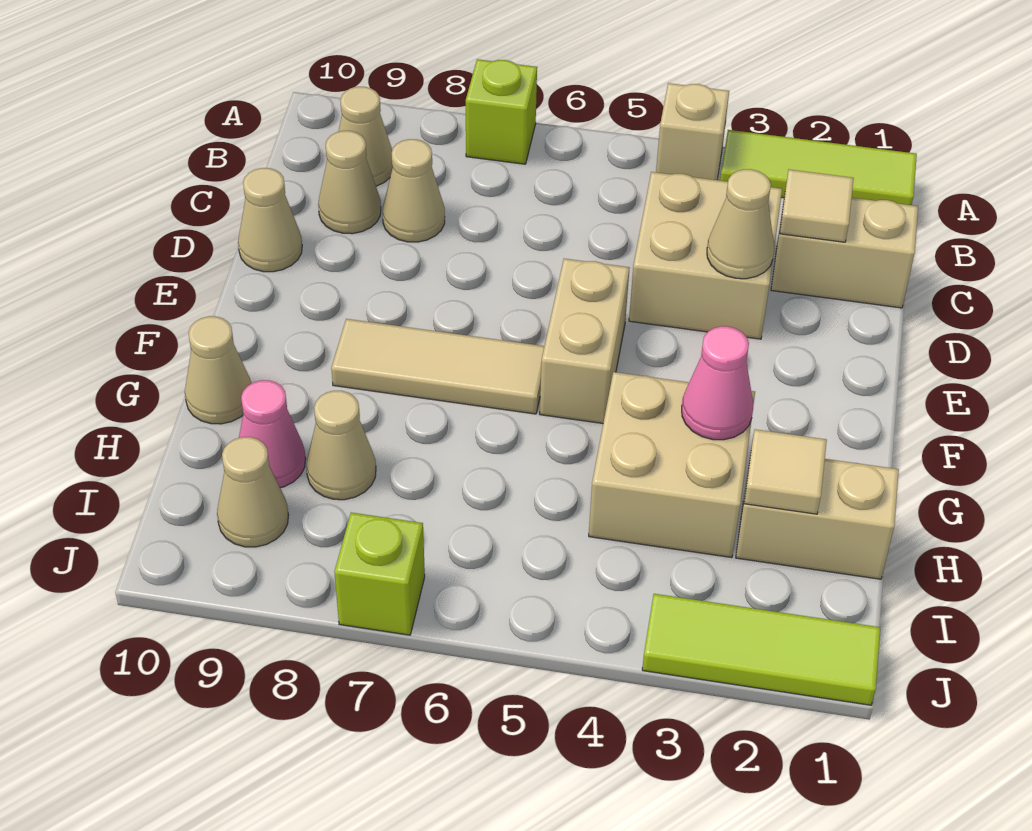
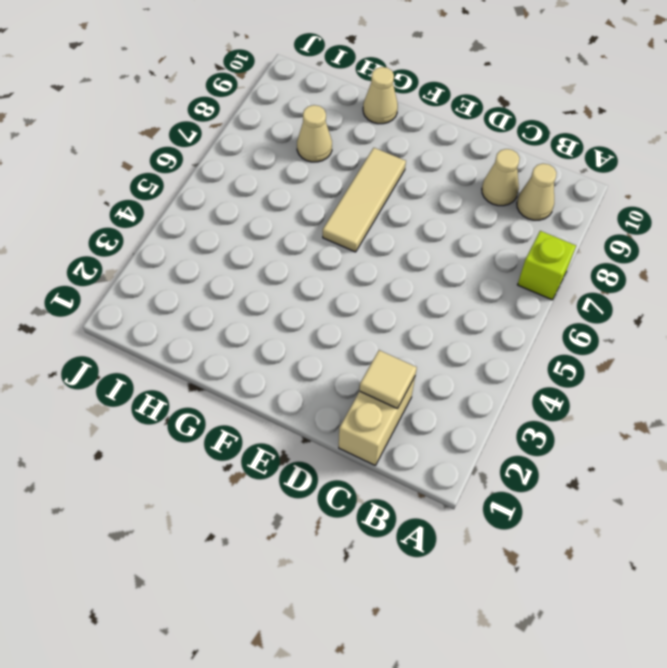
none -> lime 1x3 tile [720,130,917,205]
none -> tan 1x1 brick [656,83,729,180]
none -> tan 2x2 brick [629,172,782,339]

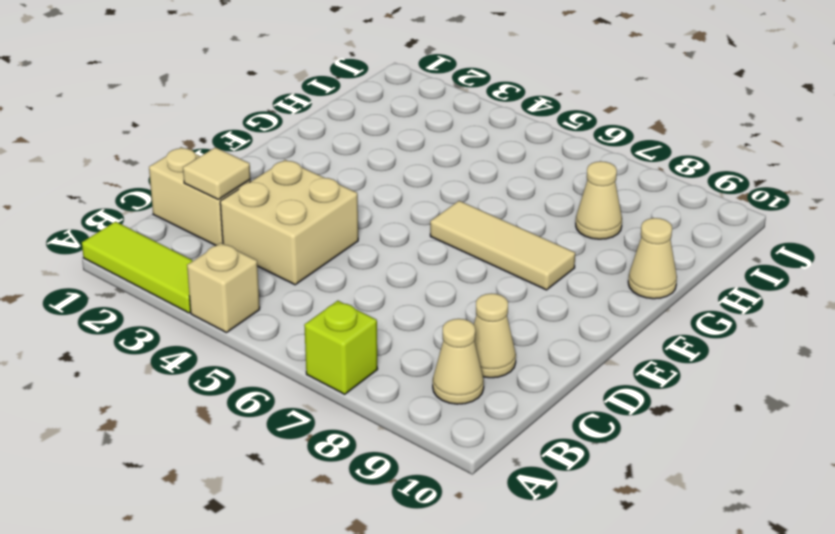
none -> tan 1x1 cone [383,139,445,242]
none -> tan 1x1 cone [238,168,302,272]
none -> tan 1x2 brick [540,259,629,423]

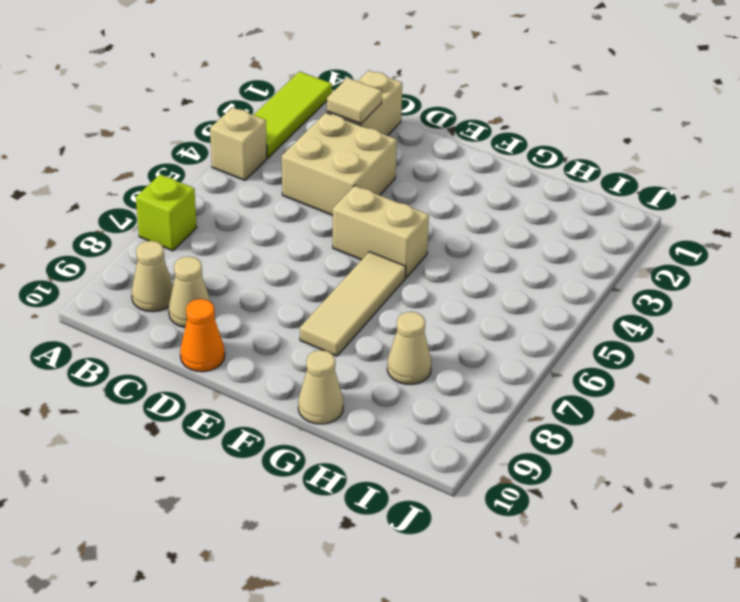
orange 1x1 cone [180,299,225,372] -> tan 1x1 cone [238,168,302,272]
none -> tan 1x1 cone [383,139,445,242]
none -> tan 2x2 brick [589,372,755,558]
none -> tan 1x2 brick [736,459,899,579]

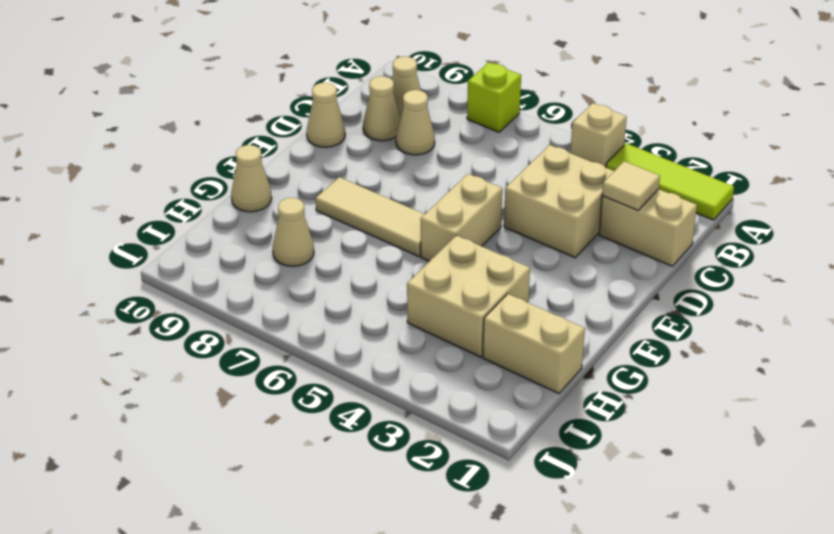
none -> pink 1x1 cone [239,380,306,488]
none -> tan 1x1 cone [217,437,289,547]
none -> lime 1x3 tile [642,594,880,705]

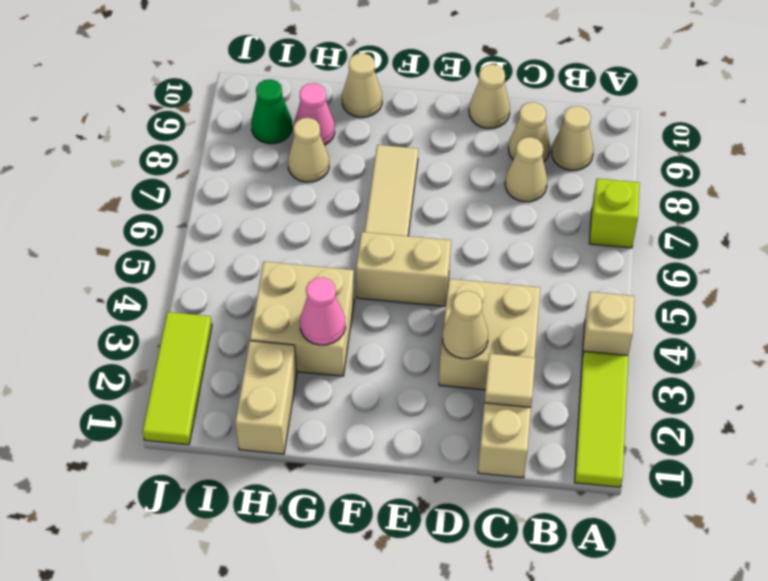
green 1x1 cone [251,79,292,144] -> tan 1x1 cone [217,437,289,547]
none -> lime 1x1 brick [334,513,425,635]
none -> tan 1x1 tile [744,429,827,514]

